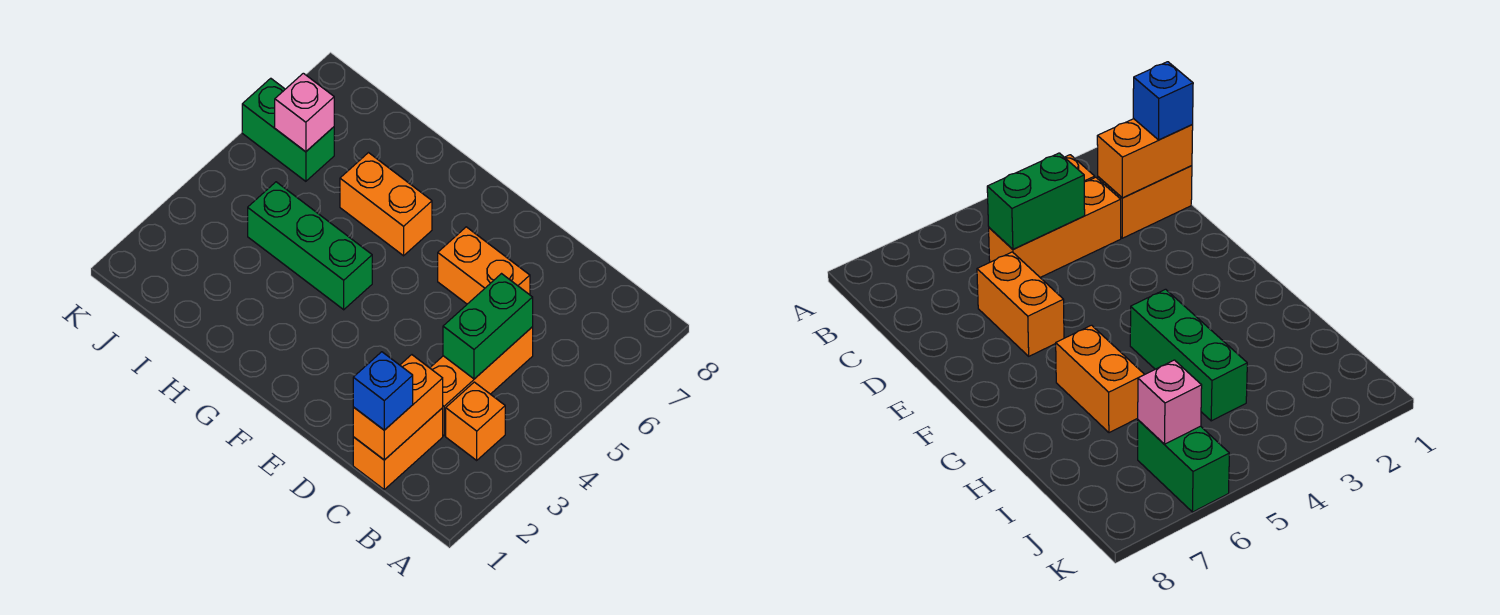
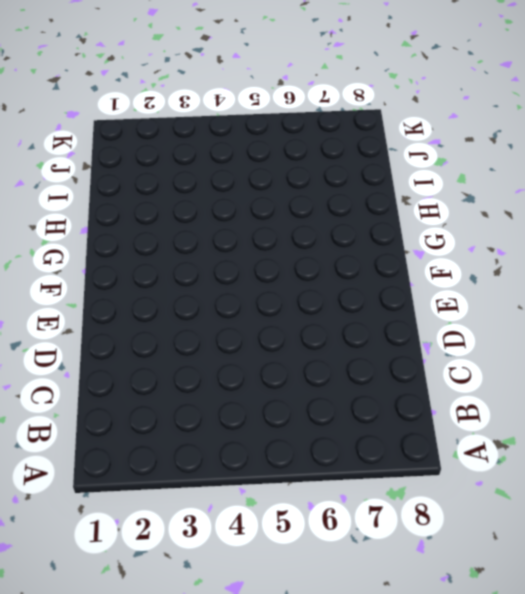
none -> orange 1x1 brick [446,382,505,460]
none -> orange 1x2 brick [353,408,443,489]

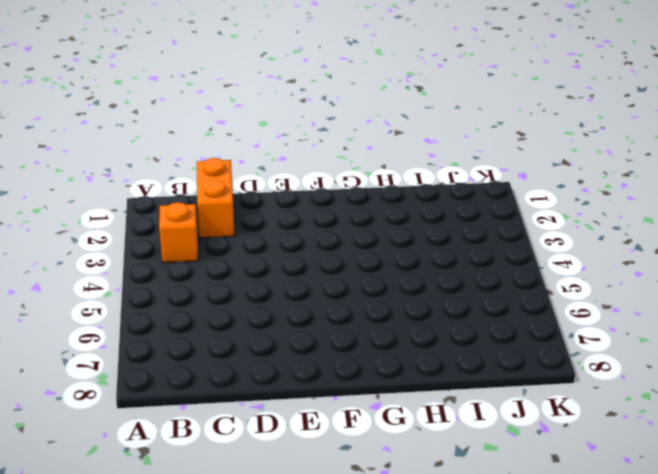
none -> orange 1x3 brick [430,327,533,436]
none -> orange 1x2 brick [438,227,530,304]

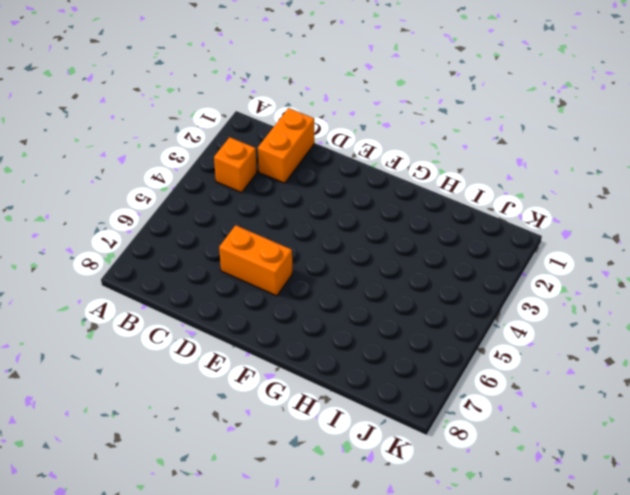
none -> orange 1x3 brick [430,327,533,436]
none -> green 1x3 brick [248,182,372,310]

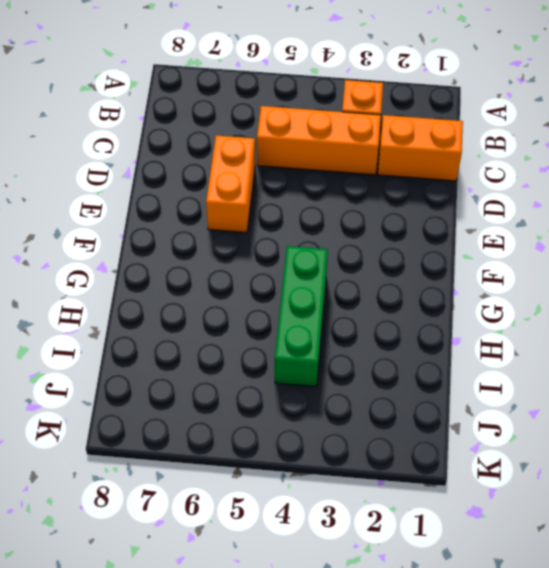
none -> orange 1x2 brick [340,153,432,256]
none -> green 1x2 brick [242,78,334,181]

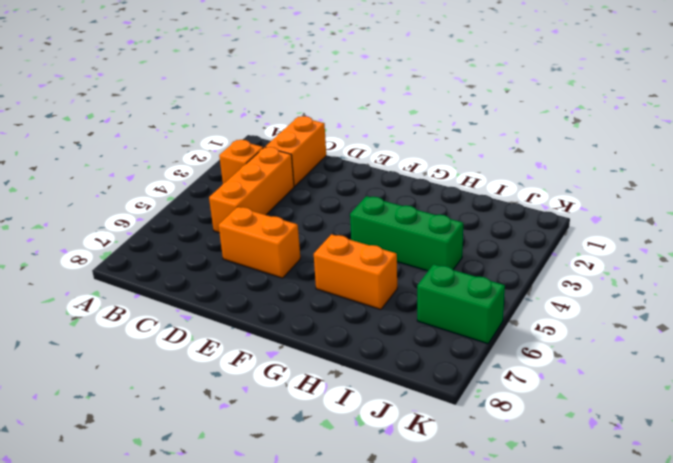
none -> orange 1x2 brick [353,355,443,460]
none -> green 1x2 brick [443,274,533,379]

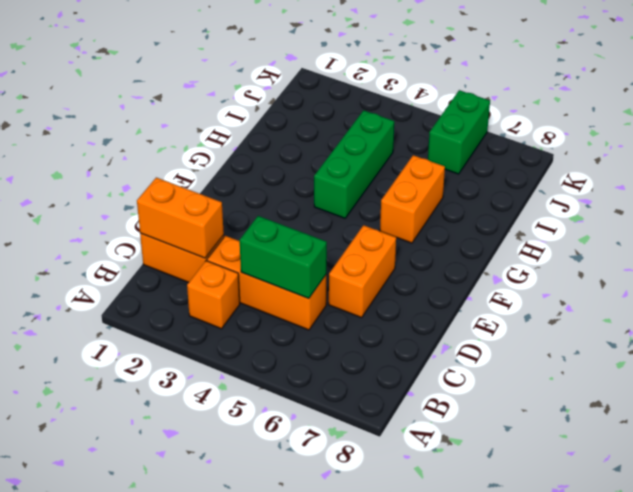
none -> pink 1x1 brick [275,73,334,152]
none -> blue 1x1 brick [353,352,413,430]

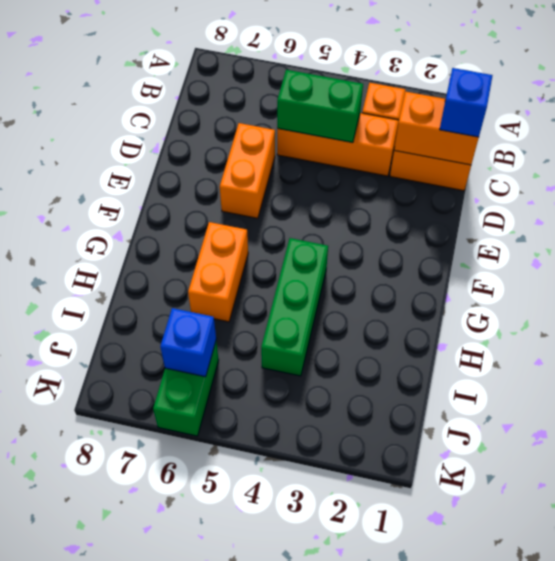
blue 1x1 brick [160,308,216,377] -> pink 1x1 brick [275,73,334,152]

